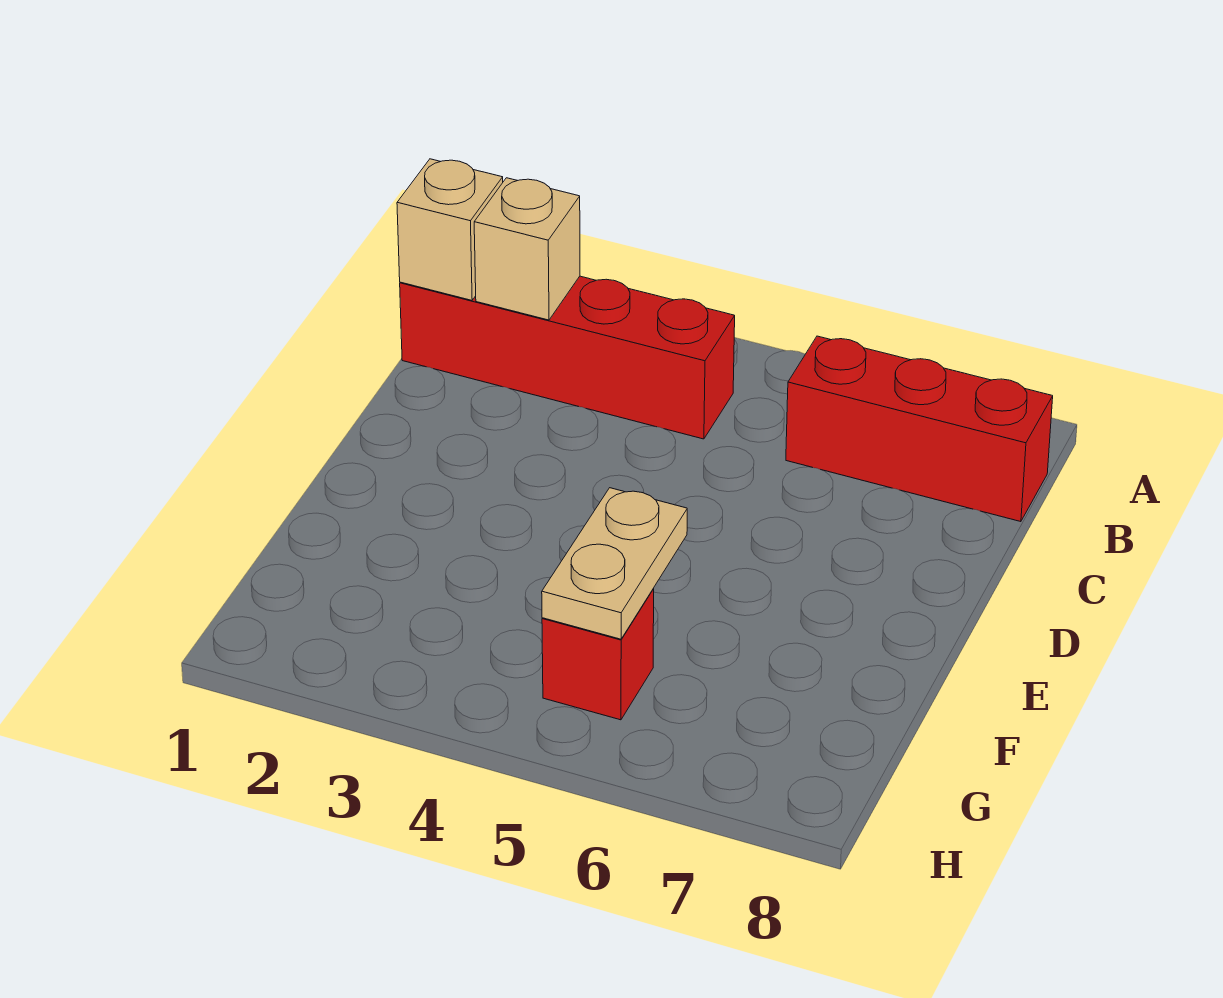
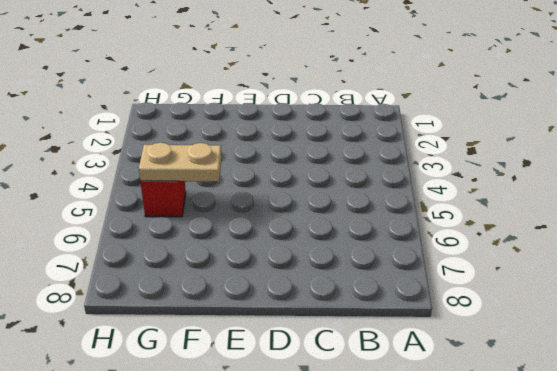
none -> red 1x4 brick [400,276,735,439]
none -> red 1x3 brick [786,336,1053,522]

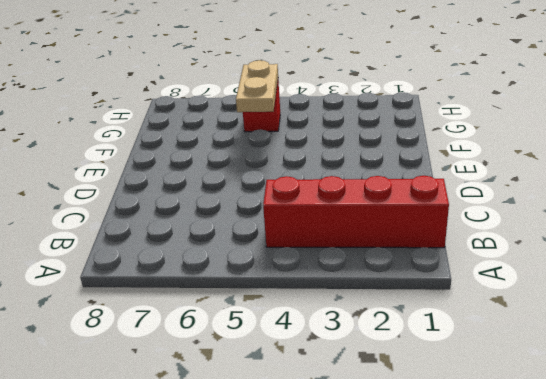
none -> red 1x3 brick [786,336,1053,522]
none -> tan 1x1 brick [397,159,503,300]

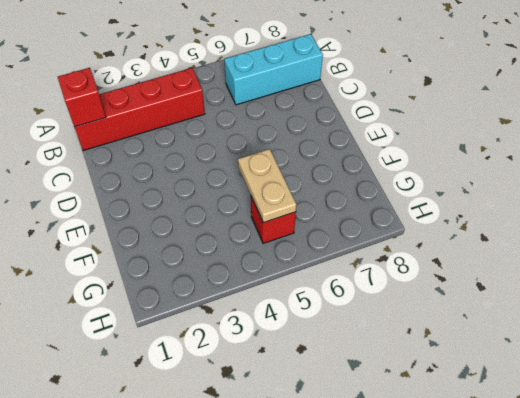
red 1x1 brick [58,68,106,127] -> tan 1x1 brick [397,159,503,300]
cyan 1x3 brick [224,34,323,105] -> red 1x3 brick [786,336,1053,522]
none -> tan 1x1 brick [474,178,580,320]

